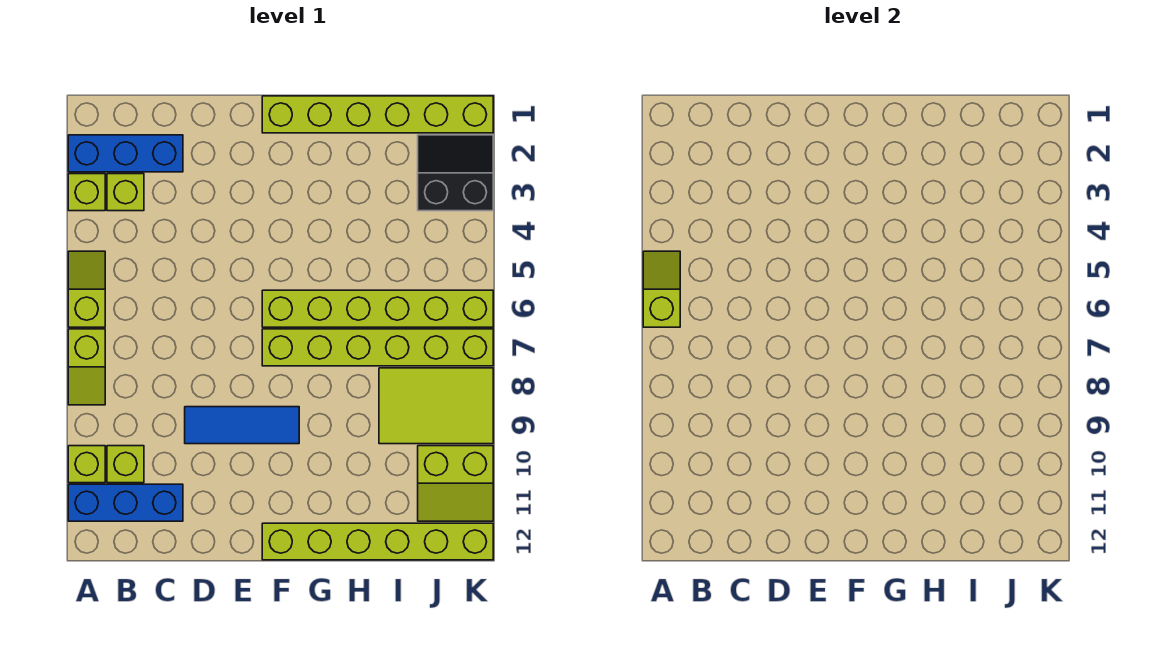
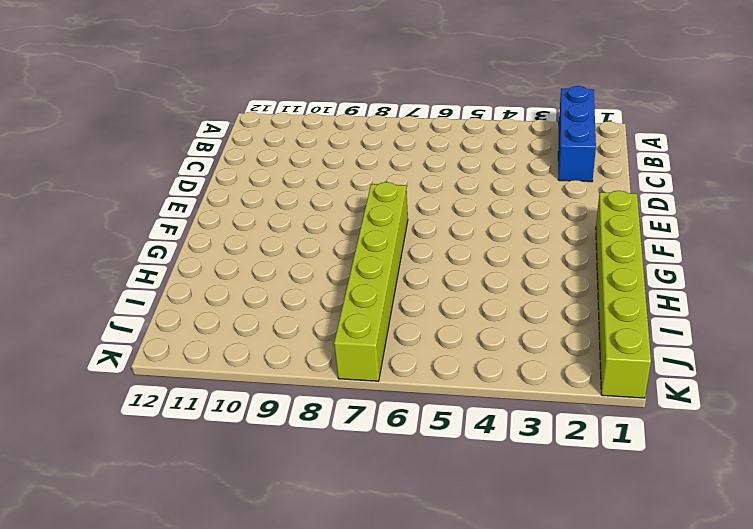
none -> lime 1x1 brick [68,174,105,211]
none -> lime 1x2 slope [68,251,105,327]
none -> lime 1x2 slope [68,329,105,405]

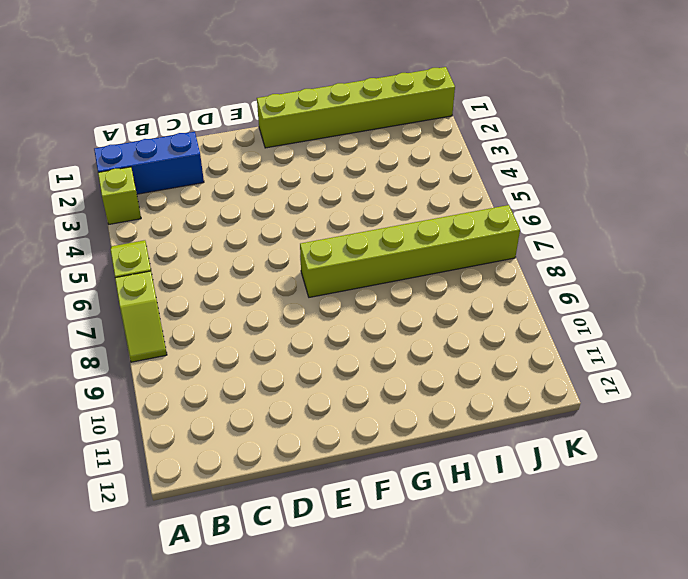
none -> lime 1x1 brick [68,446,105,483]
none -> blue 1x3 brick [68,484,183,521]
none -> lime 1x1 brick [107,174,144,211]

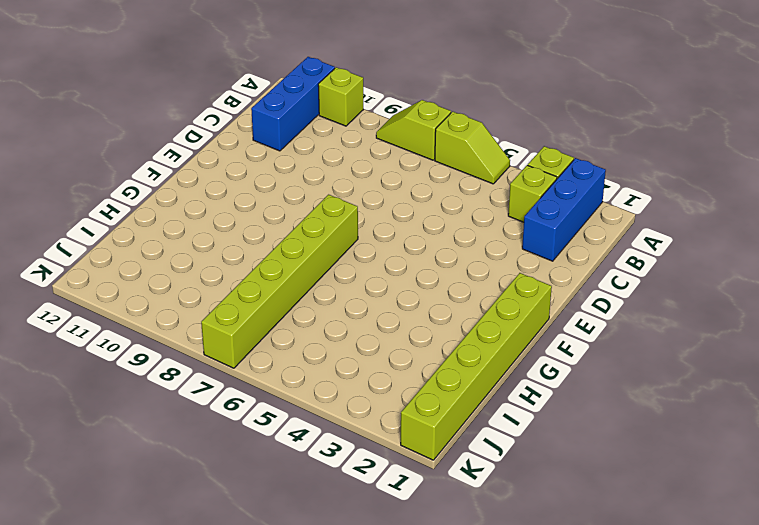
none -> lime 1x1 brick [107,446,144,483]
none -> blue 1x3 tile [185,407,299,444]
none -> lime 1x6 brick [262,290,493,327]

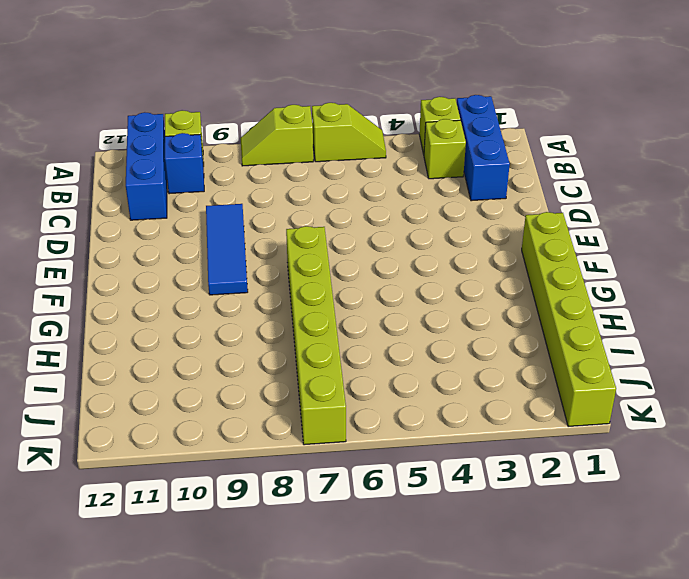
blue 1x1 brick [165,133,204,194] -> lime 1x1 brick [107,446,144,483]
none -> lime 1x6 brick [262,290,493,327]
none -> lime 1x6 brick [262,523,493,560]
none -> lime 2x3 tile [379,368,493,444]

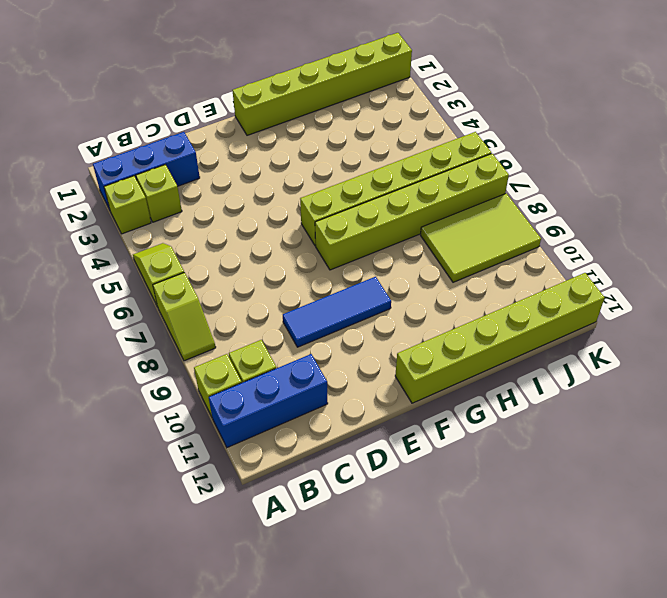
none -> black 2x2 slope [418,135,493,211]
none -> lime 2x2 slope [418,446,493,521]
none -> lime 1x2 slope [643,251,680,327]

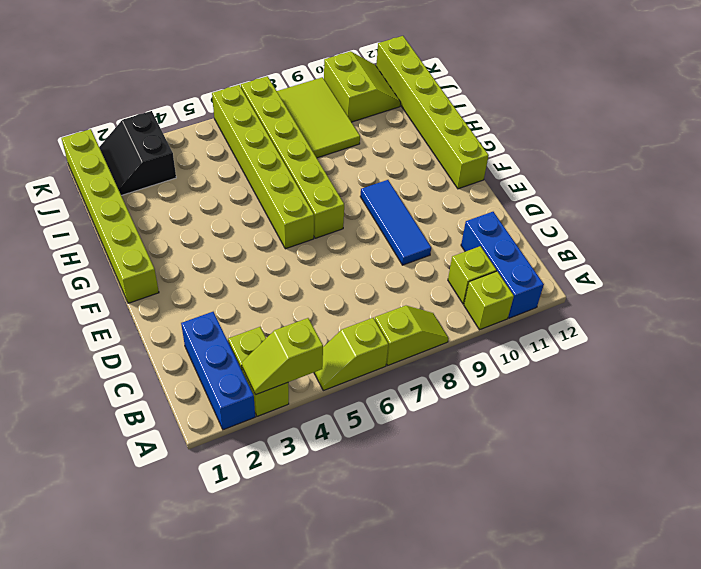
lime 1x2 slope [242,318,323,395] -> lime 1x2 slope moved to [643,251,680,327]

